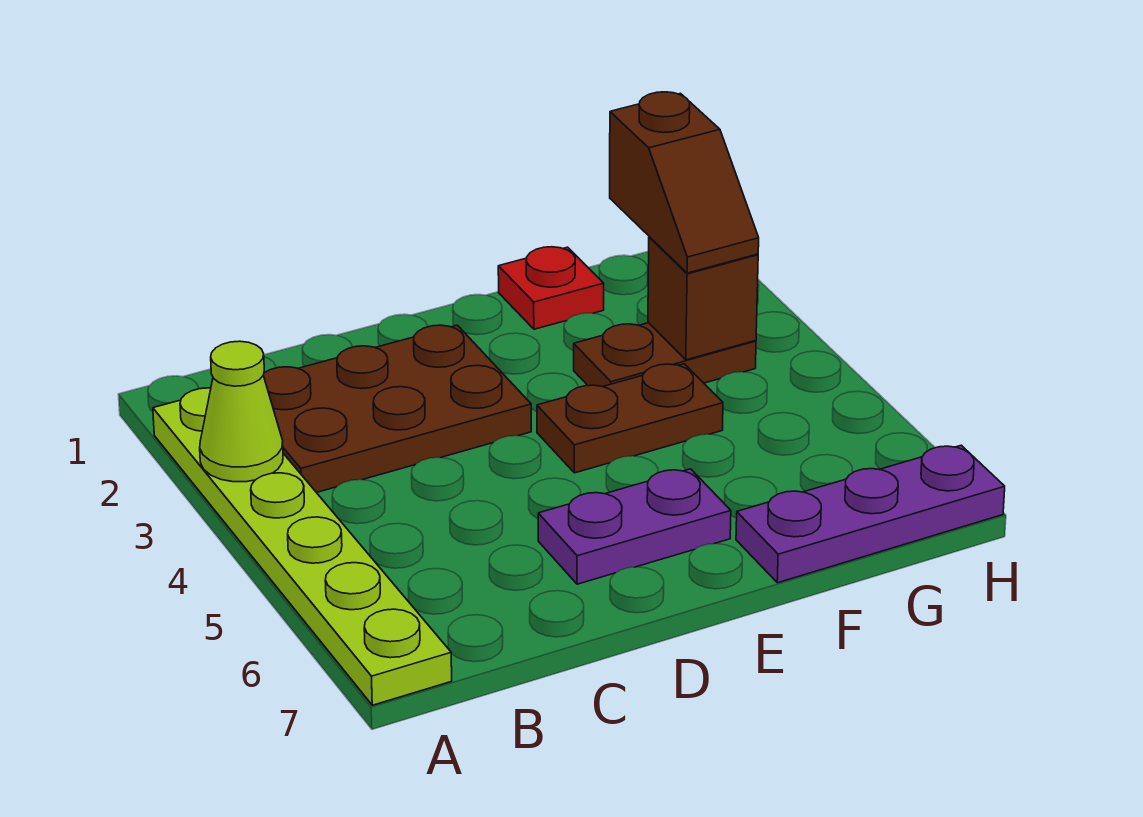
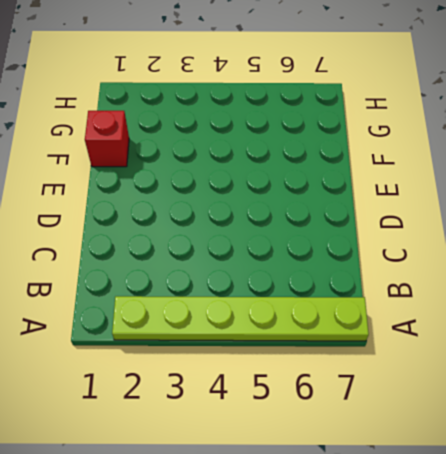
red 1x1 brick [85,111,129,167] -> red 1x1 plate [498,247,604,329]
none -> brown 2x3 plate [263,325,531,493]
none -> purple 1x2 plate [538,469,731,584]

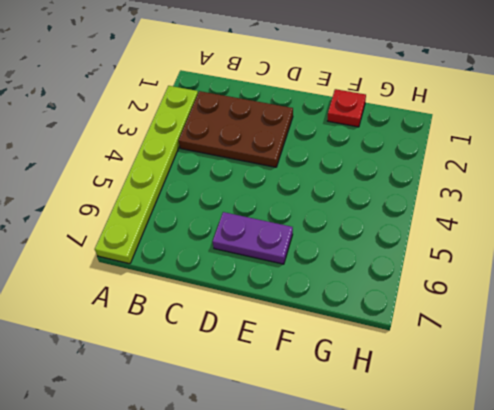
none -> brown 1x2 plate [537,364,723,473]
none -> brown 1x2 plate [574,323,756,387]

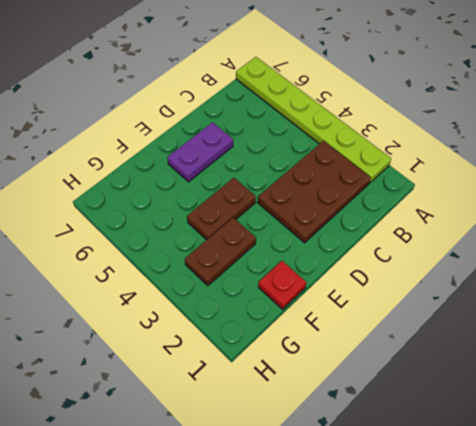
none -> purple 1x3 plate [736,445,1005,583]
none -> lime 1x1 cone [200,341,283,482]

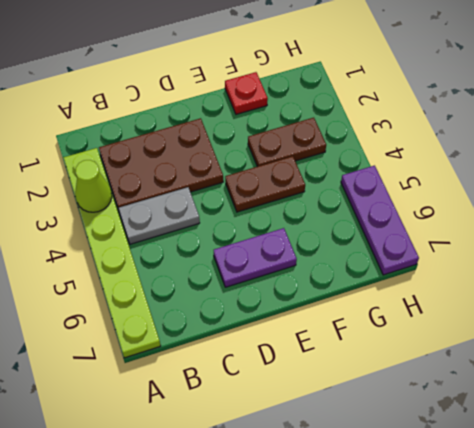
grey 1x2 plate [118,187,200,244] -> none
purple 1x3 plate [341,166,419,275] -> purple 1x3 plate turned to [736,445,1005,583]
none -> brown 1x1 brick [648,237,758,360]
none -> brown 1x2 slope [610,92,759,273]

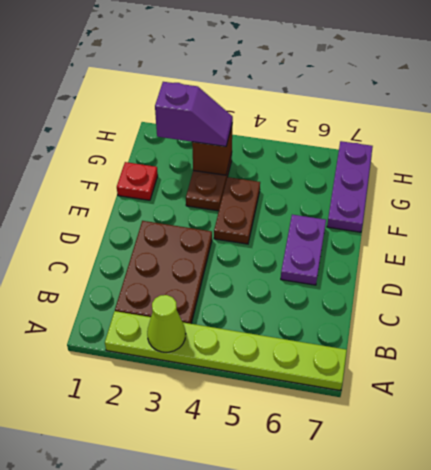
purple 1x2 slope [155,82,233,146] -> brown 1x2 slope [610,92,759,273]

